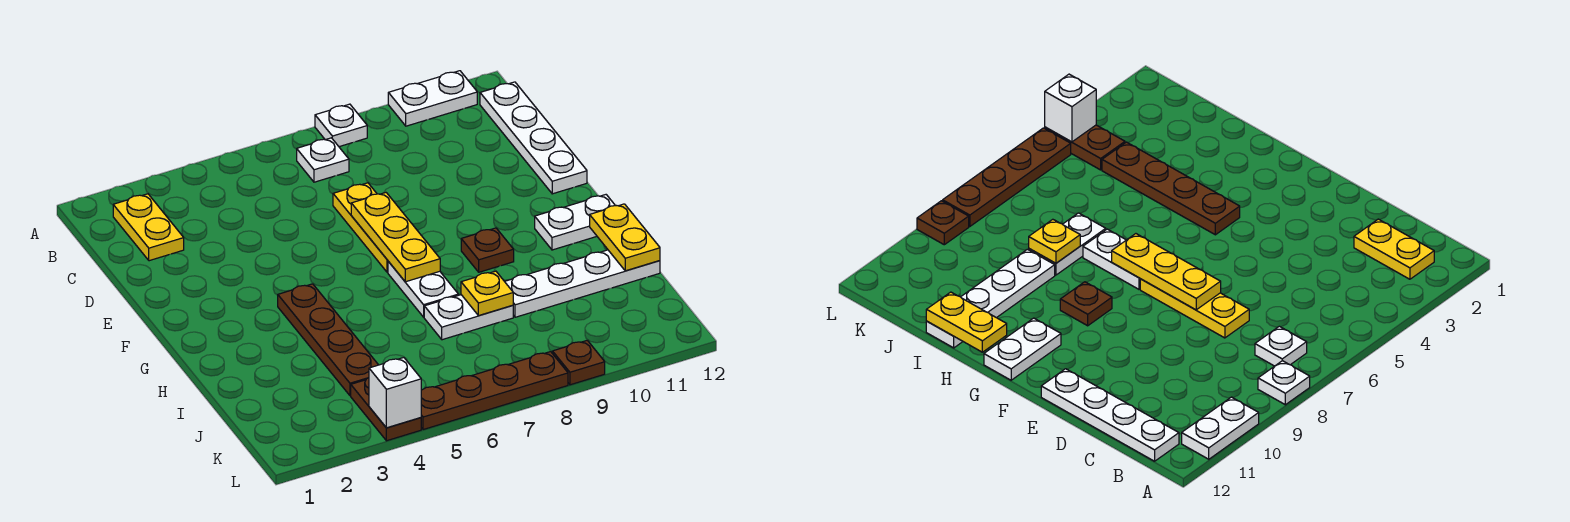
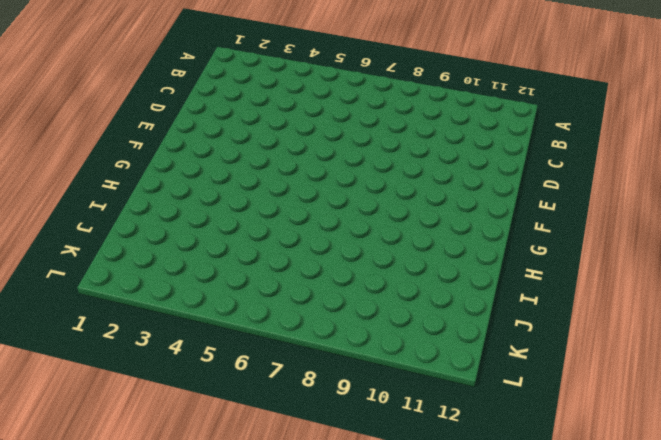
none -> white 1x1 plate [315,104,367,147]
none -> white 1x2 plate [388,71,477,126]
none -> yellow 1x2 plate [113,194,184,261]

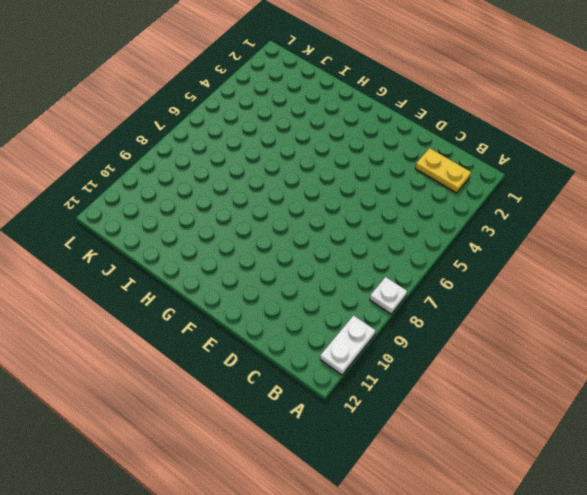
none -> white 1x1 plate [297,138,349,182]
none -> white 1x4 plate [480,82,587,194]
none -> yellow 1x3 plate [333,183,388,272]

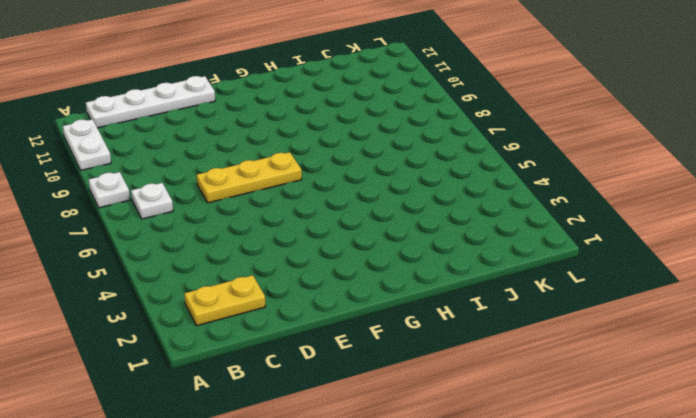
none -> brown 1x4 plate [278,284,378,396]
none -> white 1x2 plate [388,261,458,317]
none -> brown 1x1 plate [461,228,514,272]

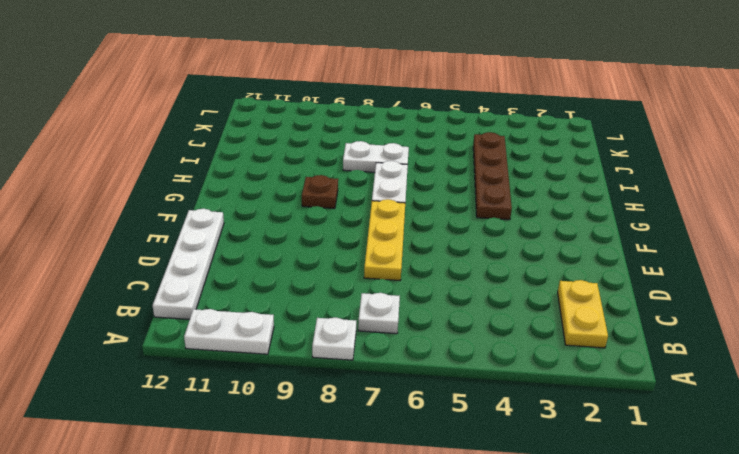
none -> white 1x2 plate [535,195,615,250]
none -> white 1x4 plate [505,250,660,317]
none -> brown 1x2 plate [351,378,421,441]

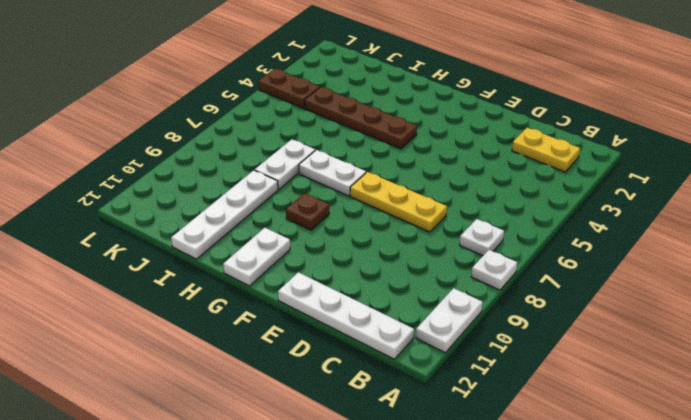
none -> brown 1x4 plate [421,352,568,430]
none -> brown 1x1 plate [553,340,605,385]
none -> yellow 1x3 plate [351,193,440,282]

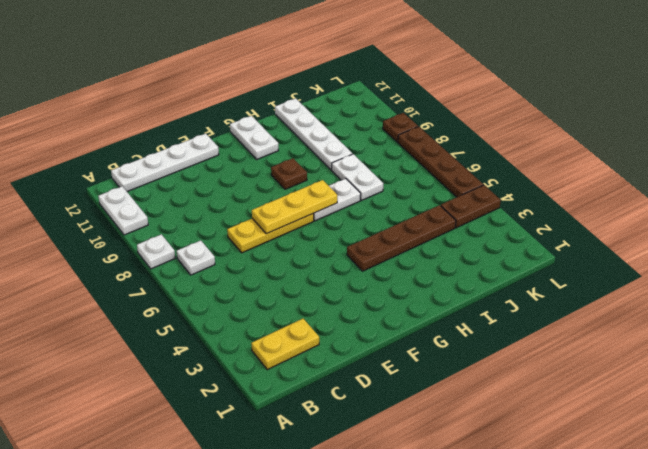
none -> yellow 1x2 plate [590,204,660,271]
none -> yellow 1x1 plate [461,271,513,316]
none -> white 1x1 brick [369,358,421,428]

